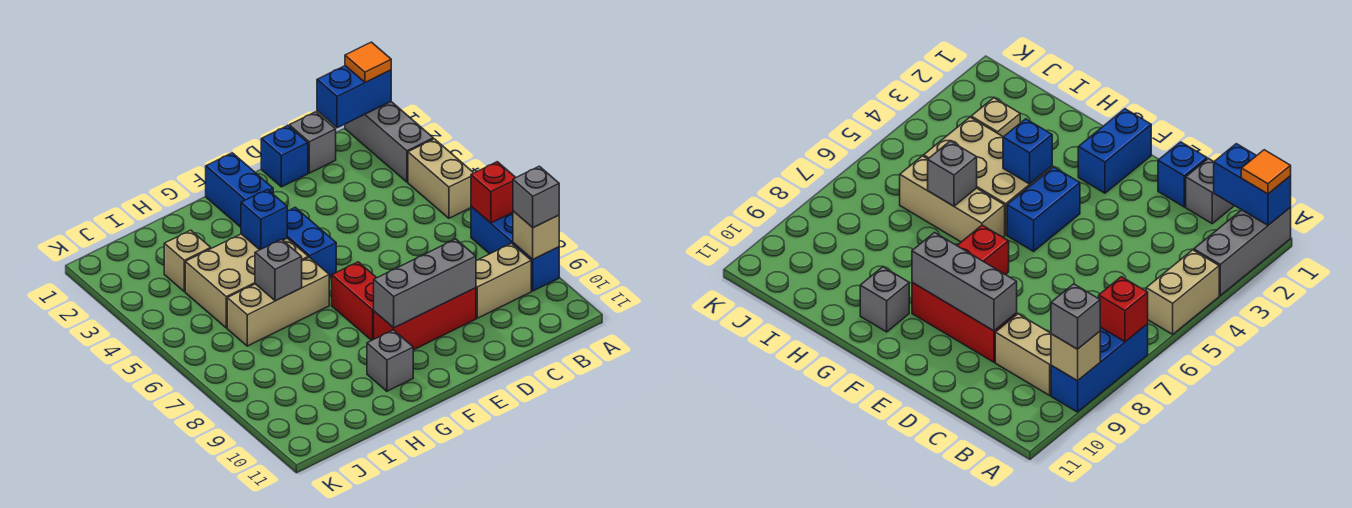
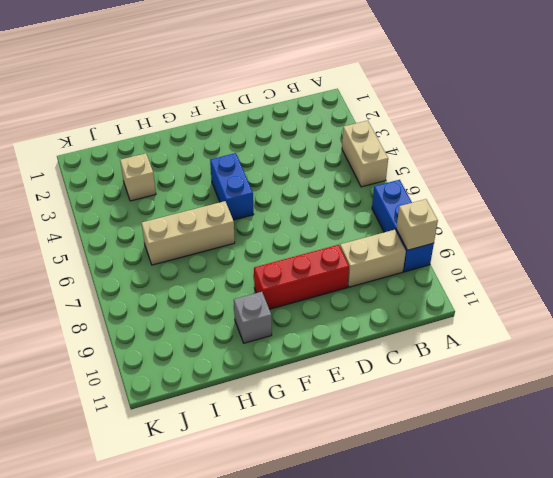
none -> grey 1x3 brick [345,102,433,182]
none -> grey 1x1 brick [289,112,336,173]
none -> blue 1x1 brick [261,126,308,187]

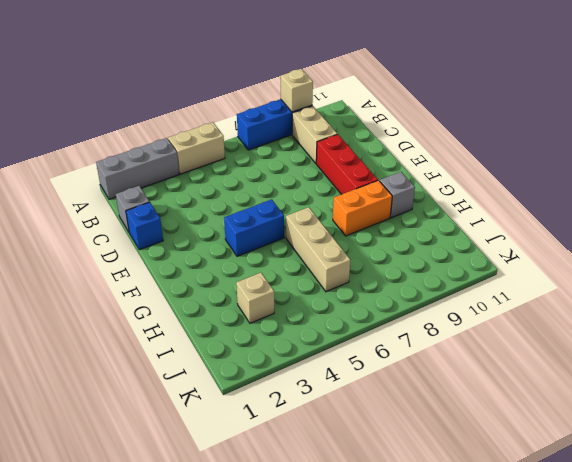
orange 1x2 brick [333,180,392,236] -> none
none -> blue 1x2 brick [206,153,273,227]
none -> red 1x2 brick [332,262,377,340]
none -> tan 2x3 brick [185,234,308,328]

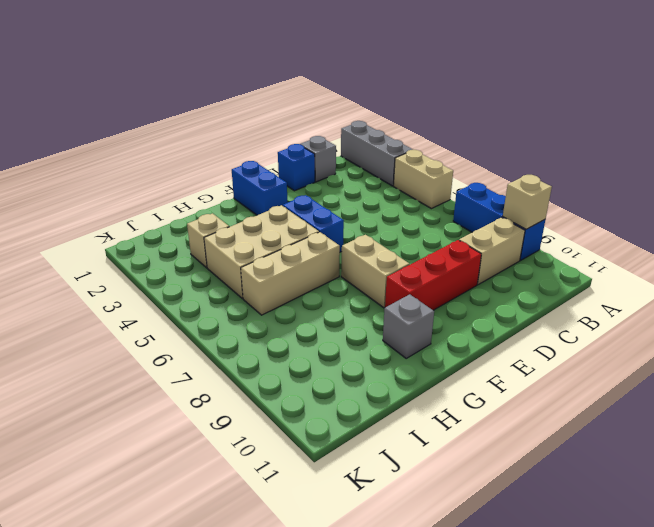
tan 1x2 brick [341,235,410,308] -> red 1x2 brick [332,262,377,340]
none -> blue 1x2 brick [317,66,391,128]
none -> red 1x1 brick [471,162,516,223]
none -> grey 1x3 brick [374,239,476,328]

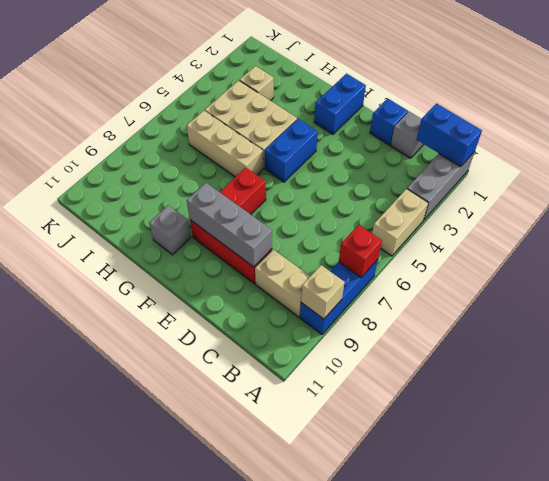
none -> blue 1x1 brick [241,189,287,250]
none -> grey 1x1 brick [255,239,302,301]
none -> orange 1x1 tile [345,42,391,82]

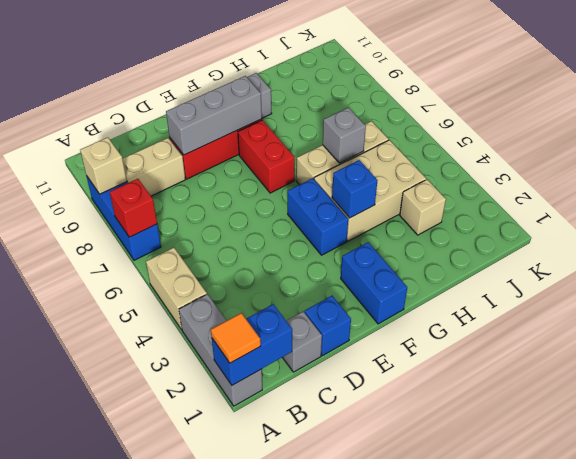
none -> grey 1x1 brick [513,166,559,228]

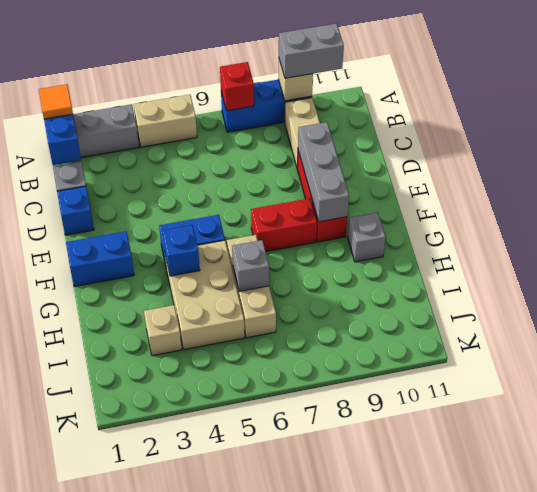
grey 1x2 brick [279,24,344,78] -> grey 1x1 brick [513,166,559,228]

